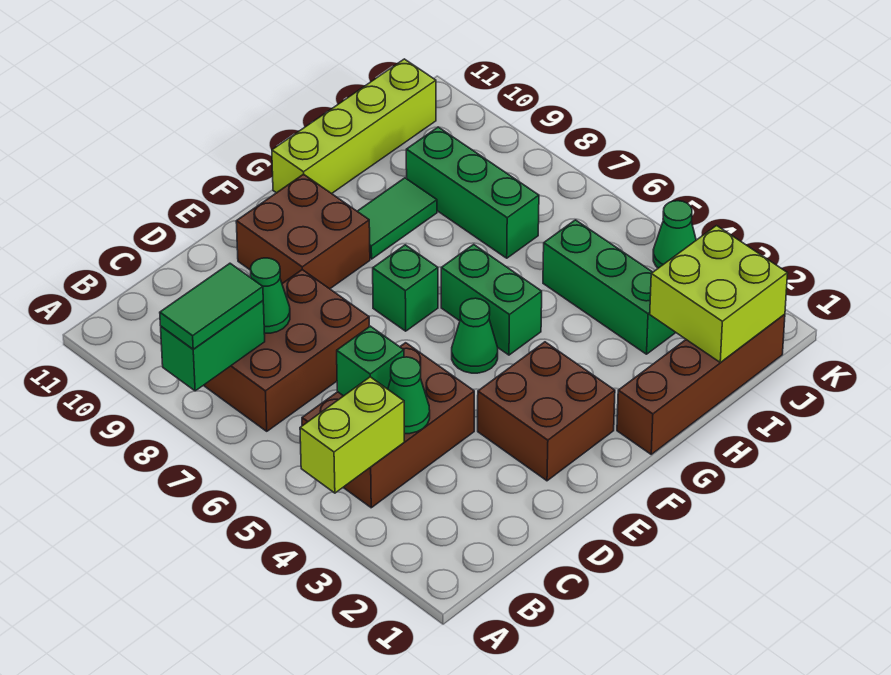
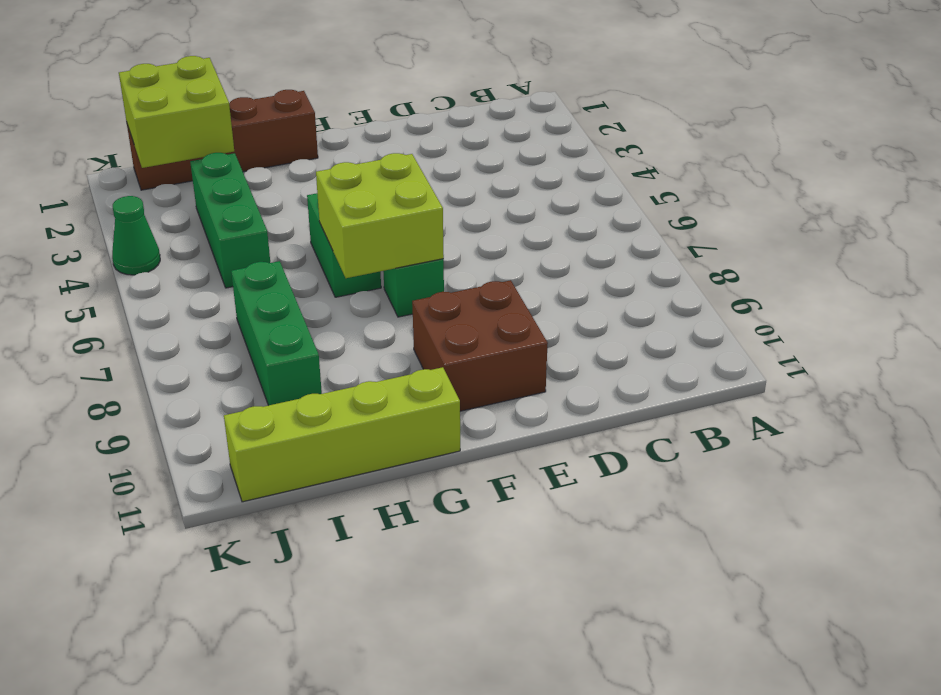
lime 2x2 brick [316,153,444,278] -> none
none -> brown 2x3 brick [302,343,474,508]
none -> brown 2x3 brick [203,270,369,431]
none -> brown 2x2 brick [478,342,615,481]

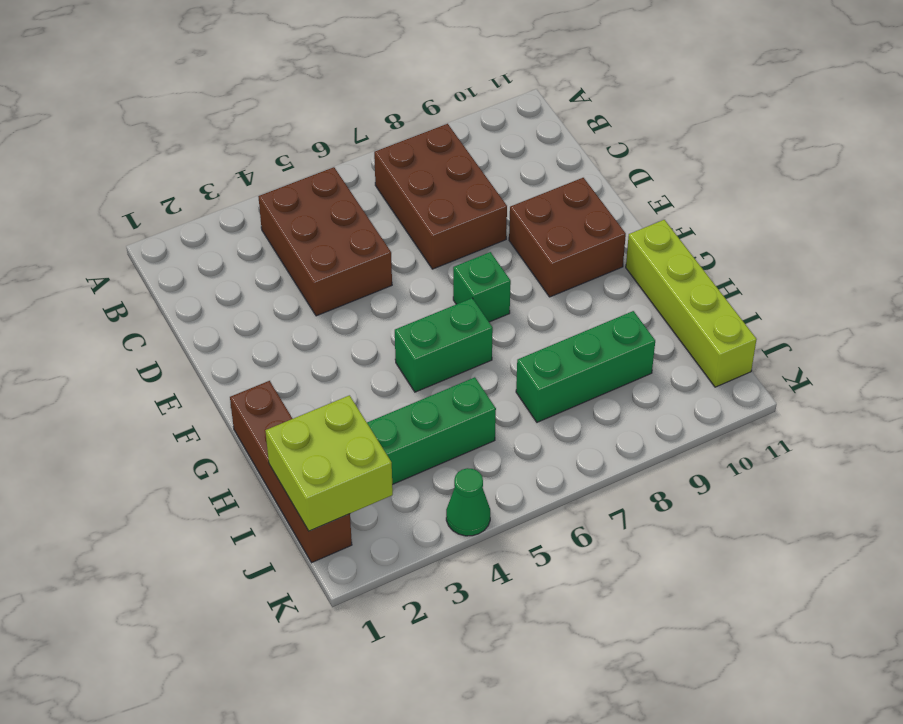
none -> brown 2x2 brick [478,342,615,481]
none -> green 1x1 cone [452,298,498,373]
none -> green 1x2 tile [357,178,437,259]

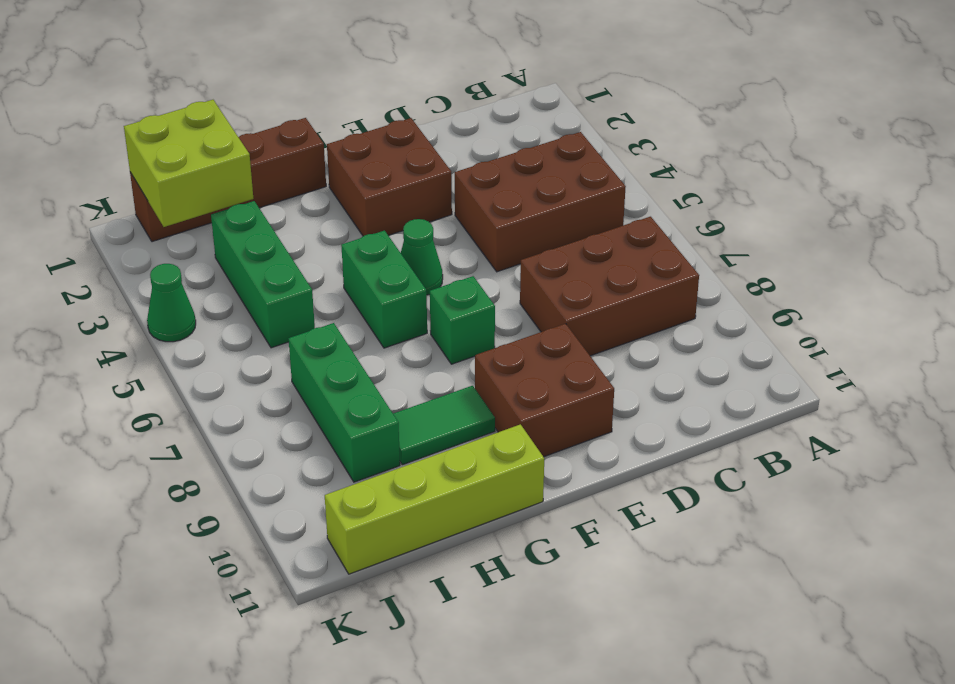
none -> lime 1x2 brick [300,377,404,493]
none -> green 1x2 brick [161,301,265,391]
none -> green 1x1 cone [388,357,430,434]

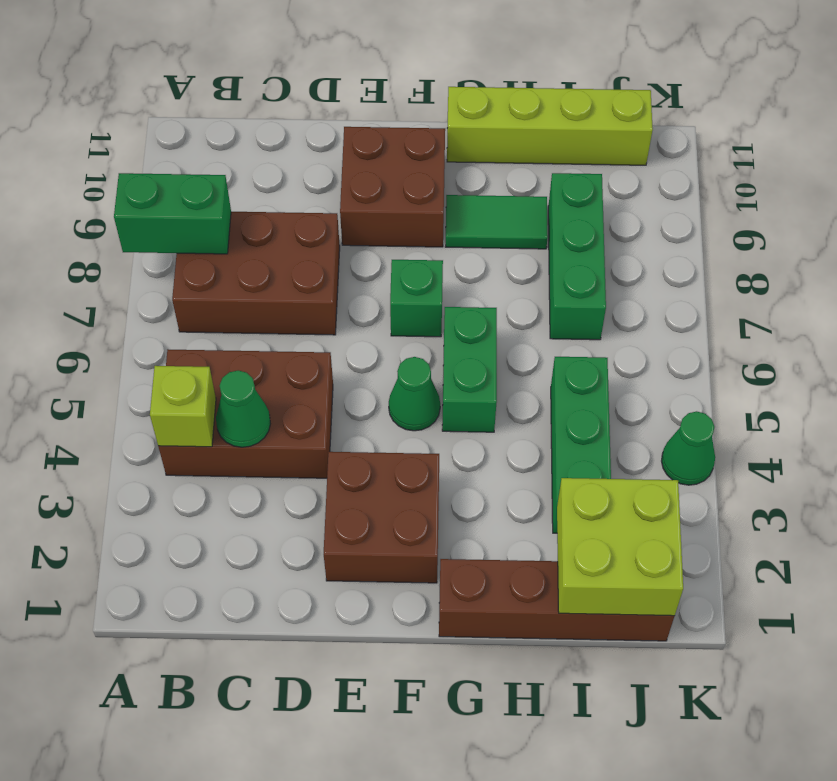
lime 1x1 brick [150,366,216,447] -> lime 1x2 brick [300,377,404,493]
none -> green 1x1 brick [337,326,404,396]
none -> green 1x1 cone [251,258,290,333]
none -> green 1x2 tile [160,263,263,349]

